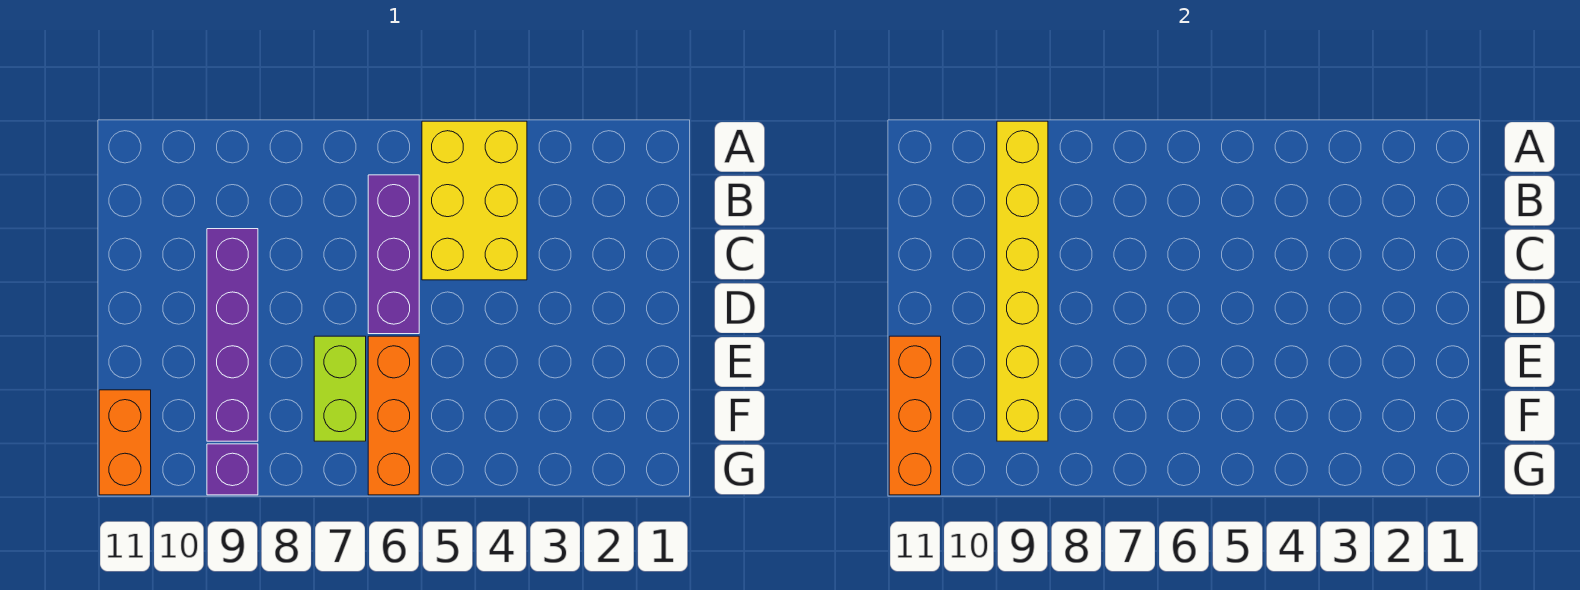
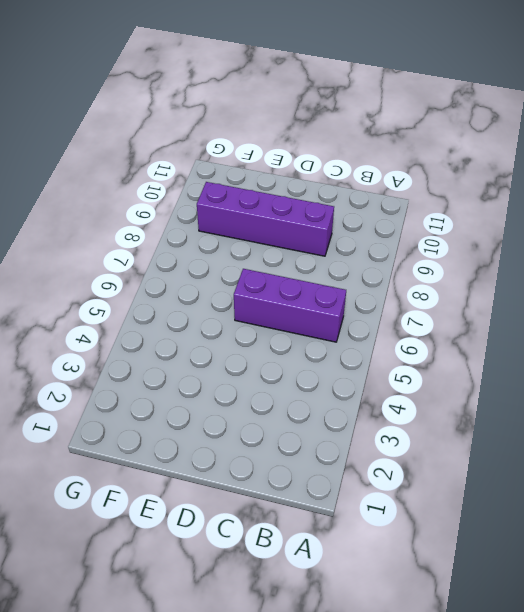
none -> yellow 2x3 brick [422,121,527,280]
none -> orange 1x3 brick [368,336,419,495]

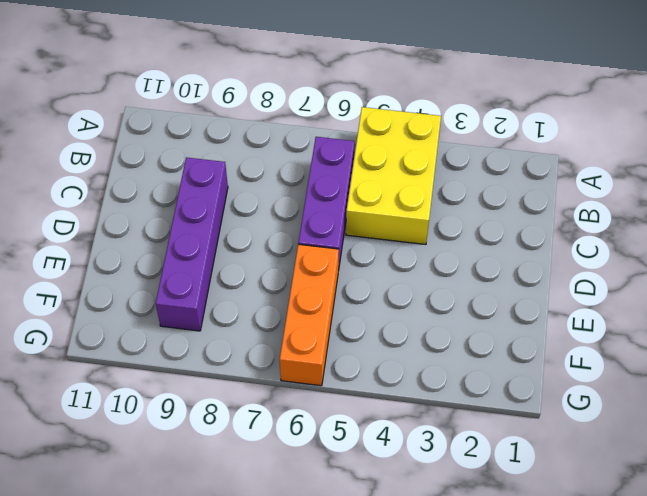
none -> lime 1x2 brick [314,336,366,441]
none -> orange 1x2 brick [99,390,151,495]

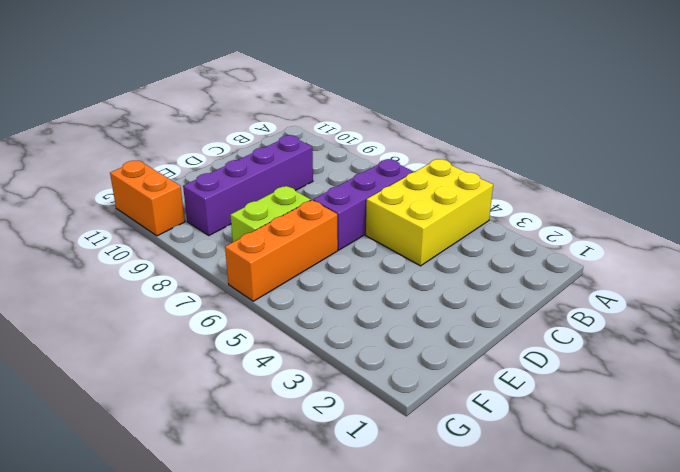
orange 1x2 brick [110,160,185,236] -> orange 1x2 brick turned to [99,390,151,495]
none -> purple 1x1 brick [207,444,258,495]
none -> yellow 1x6 brick [997,121,1048,441]

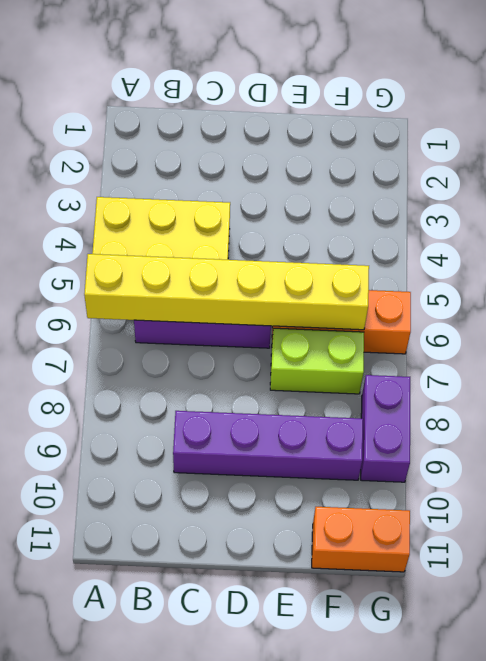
yellow 1x6 brick [84,254,369,330] -> yellow 1x6 brick moved to [997,121,1048,441]
purple 1x2 brick [361,375,410,482] -> purple 1x1 brick [207,444,258,495]
none -> orange 1x3 brick [889,336,941,495]

